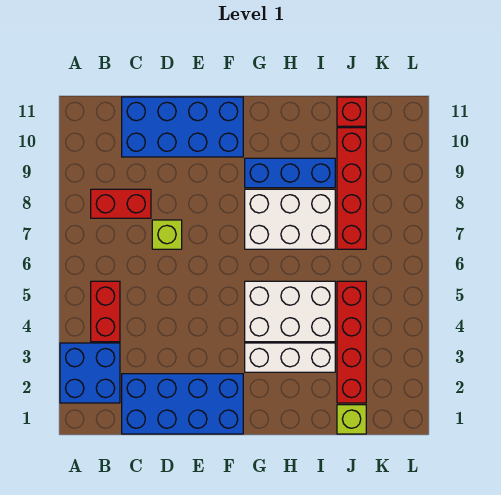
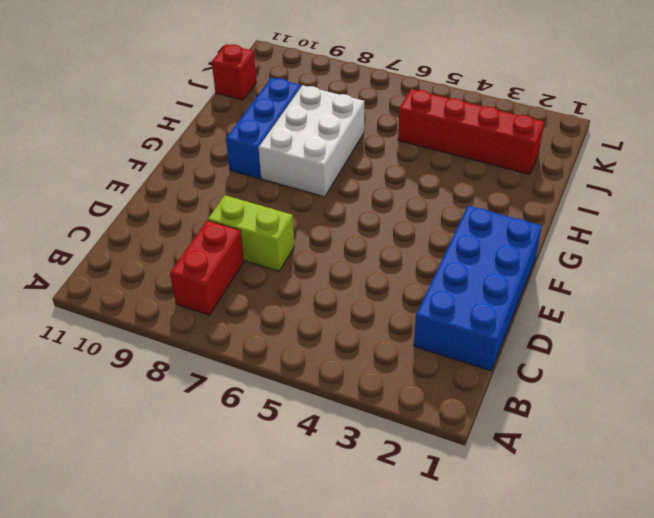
lime 1x2 brick [208,195,294,271] -> lime 1x1 brick [152,220,182,249]
none -> blue 2x2 brick [60,343,120,403]
none -> red 1x2 brick [91,281,120,342]
none -> blue 2x4 brick [122,97,243,157]

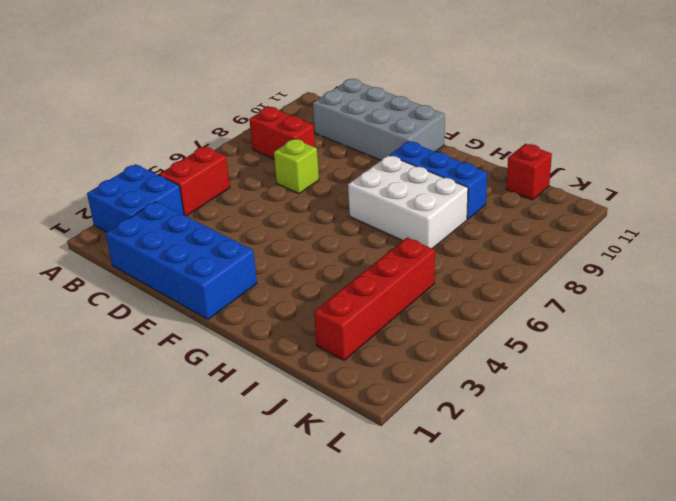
grey 2x4 brick [313,79,445,160] -> blue 2x4 brick [122,97,243,157]
none -> white 1x3 brick [245,343,335,372]
none -> white 2x3 brick [245,281,335,342]
none -> lime 1x1 brick [337,405,366,434]

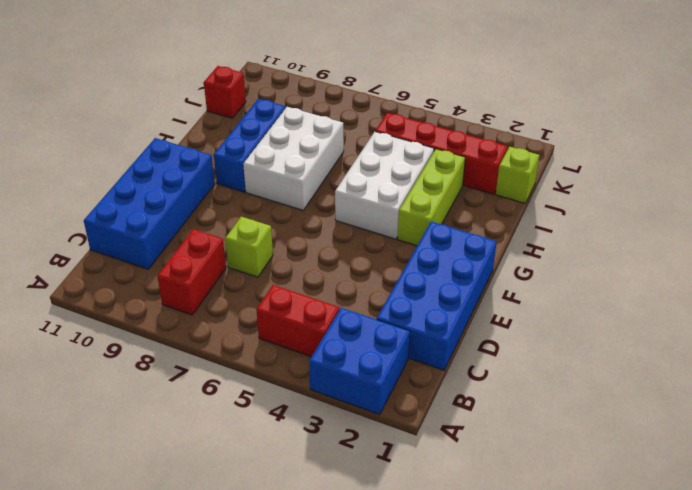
lime 1x3 brick [398,149,465,246] -> white 1x3 brick [245,343,335,372]
none -> red 1x4 brick [337,128,366,249]

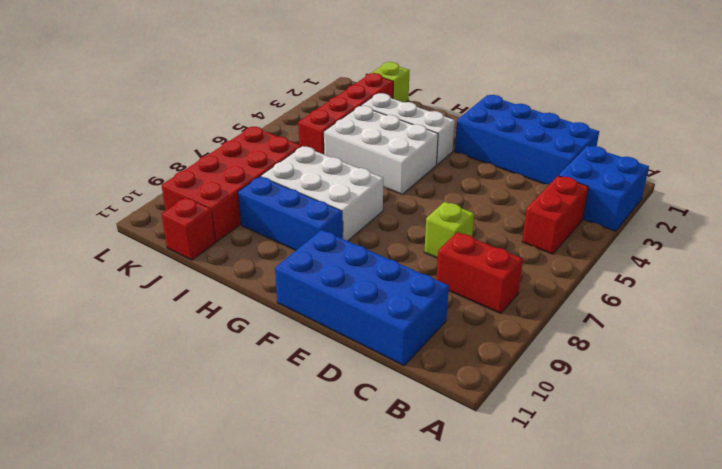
red 2x4 brick [162,127,301,242] -> red 1x4 brick [337,128,366,249]

